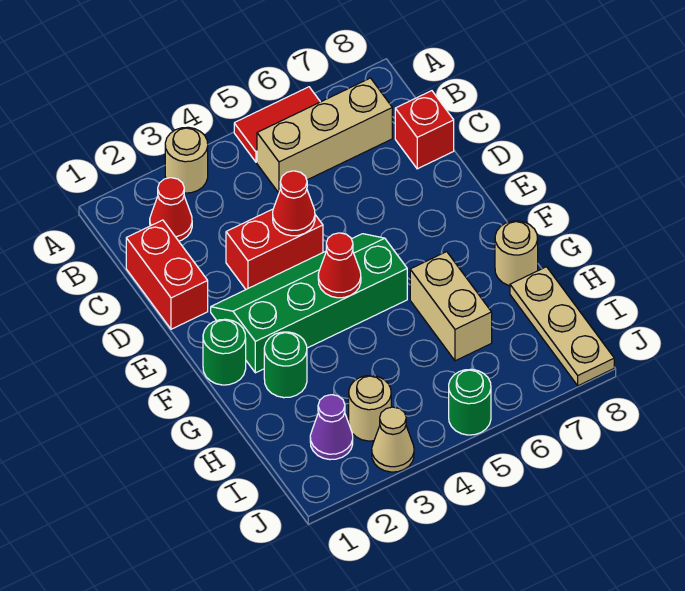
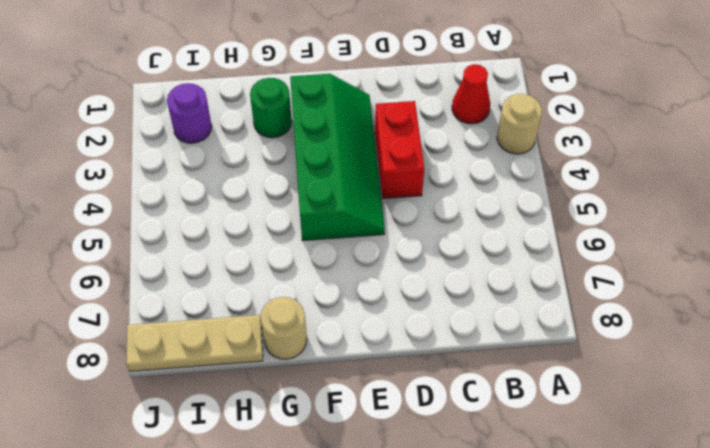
purple 1x1 round brick [167,83,212,143] -> purple 1x1 cone [310,395,353,460]
none -> red 1x2 tile [234,87,320,162]
none -> tan 1x3 brick [257,78,392,193]
none -> red 1x2 brick [126,220,208,329]

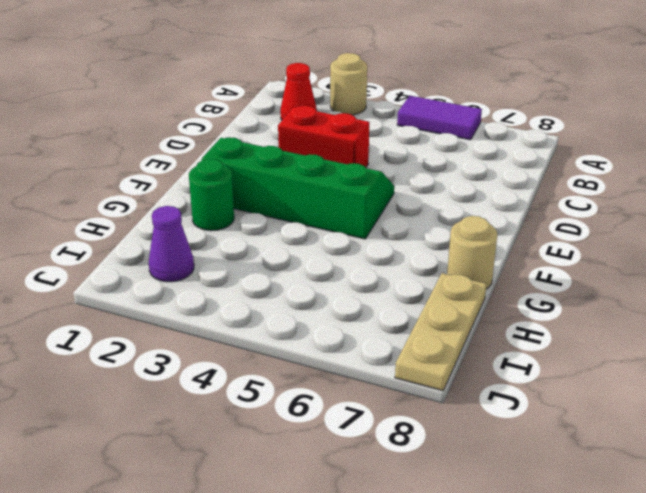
purple 1x2 tile [397,96,482,140] -> red 1x2 tile [234,87,320,162]
none -> tan 1x3 brick [257,78,392,193]
none -> red 1x2 brick [126,220,208,329]
none -> red 1x1 brick [395,91,454,169]

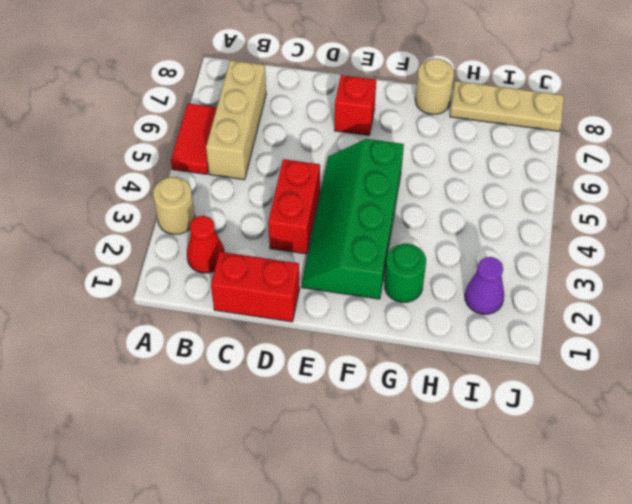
red 1x1 brick [334,75,376,135] -> red 1x1 brick moved to [395,91,454,169]
none -> green 1x1 round brick [203,319,246,385]
none -> tan 1x2 brick [410,252,492,361]
none -> tan 1x1 round brick [349,375,391,441]

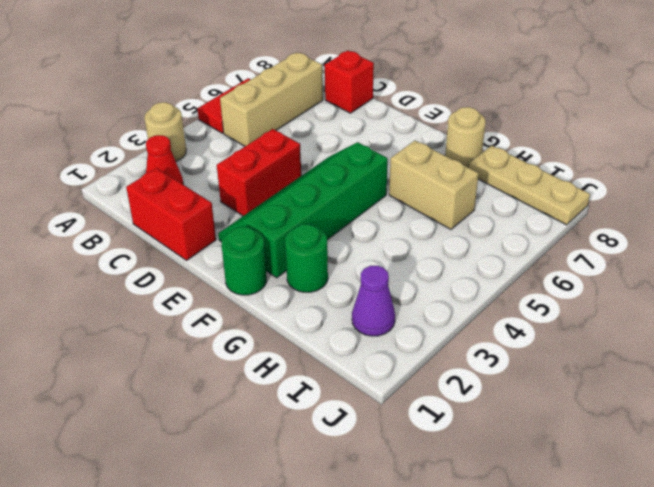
none -> tan 1x1 round brick [349,375,391,441]
none -> tan 1x1 cone [372,407,414,472]
none -> green 1x1 round brick [449,369,491,435]

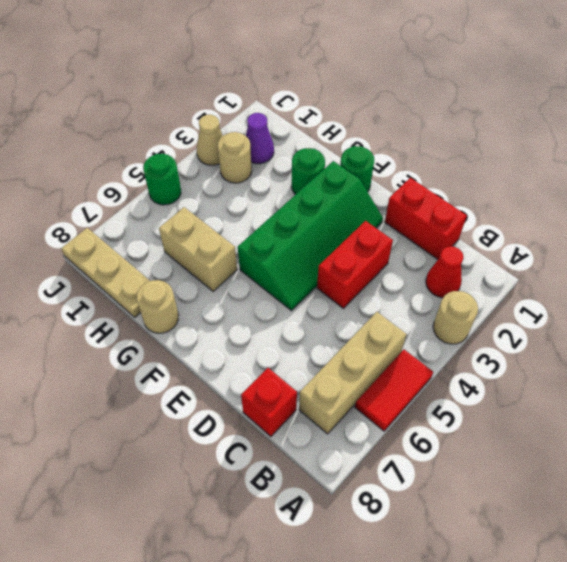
none -> red 1x1 cone [273,171,315,236]
none -> red 1x1 cone [318,233,361,298]

